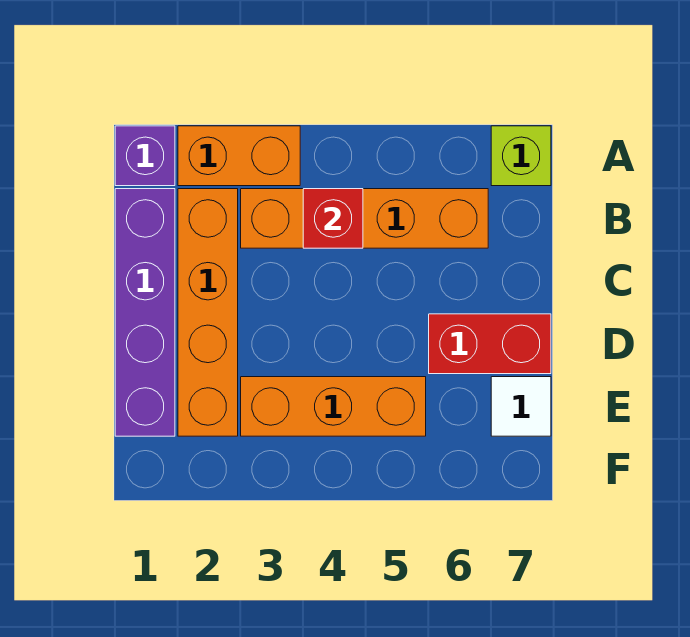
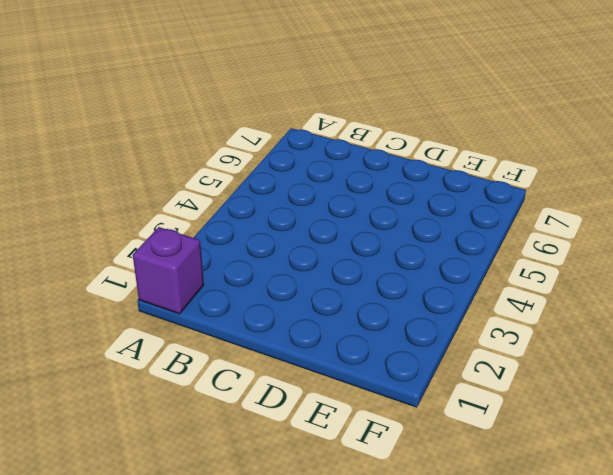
none -> orange 1x2 brick [178,126,300,186]
none -> lime 1x1 brick [491,126,551,186]

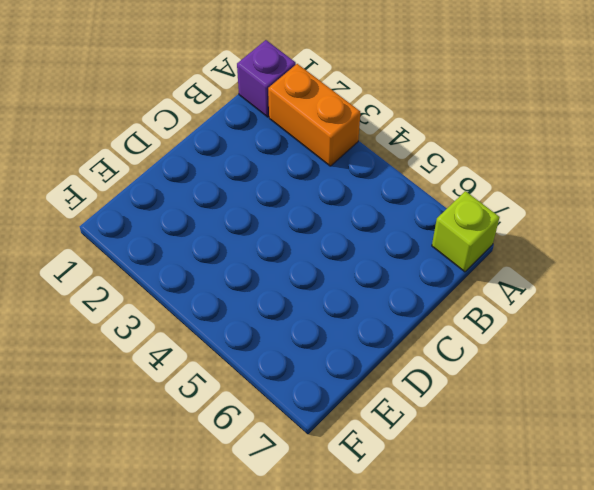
none -> purple 1x4 brick [115,189,175,436]
none -> orange 1x4 brick [178,189,238,436]

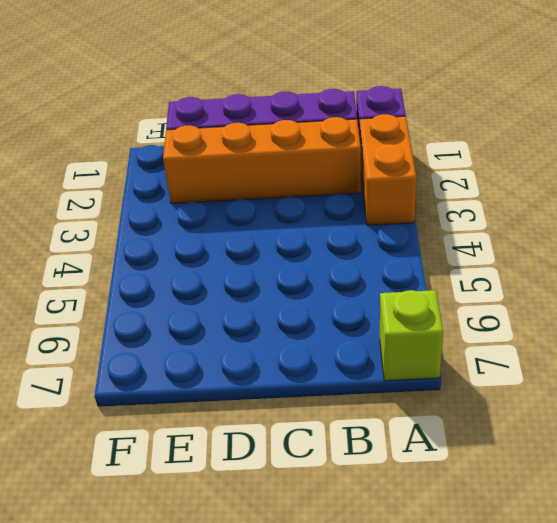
none -> orange 1x4 brick [241,189,488,248]
none -> red 1x2 brick [429,314,551,374]

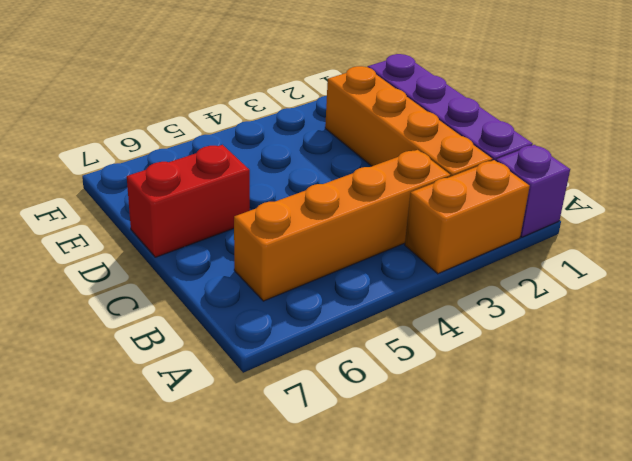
none -> lime 1x1 brick [491,126,551,186]
none -> orange 1x3 brick [241,377,426,436]

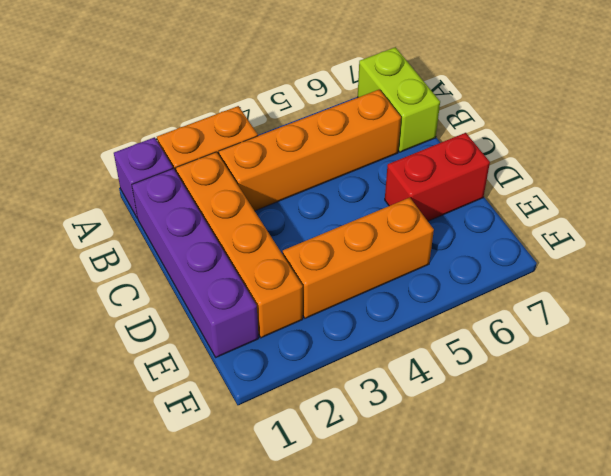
lime 1x2 brick [358,47,440,152] -> lime 1x1 brick [491,126,551,186]
none -> white 1x1 tile [491,377,551,436]
none -> red 1x1 brick [303,189,363,248]

